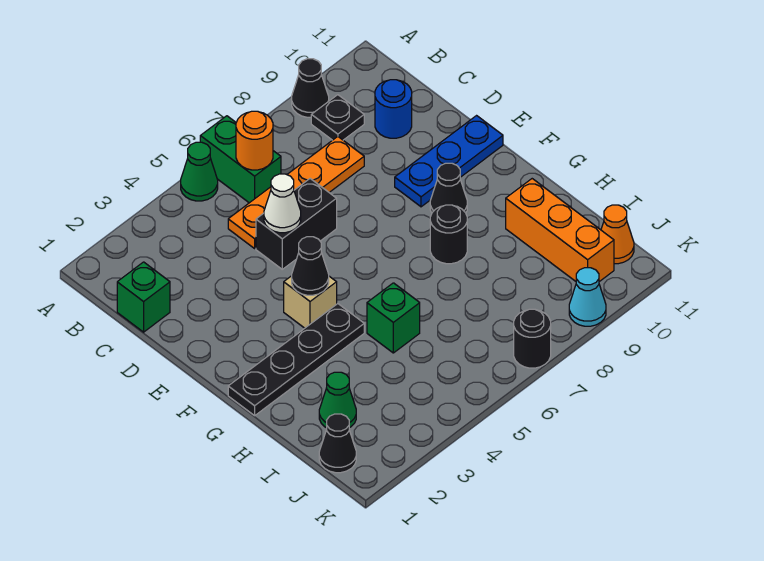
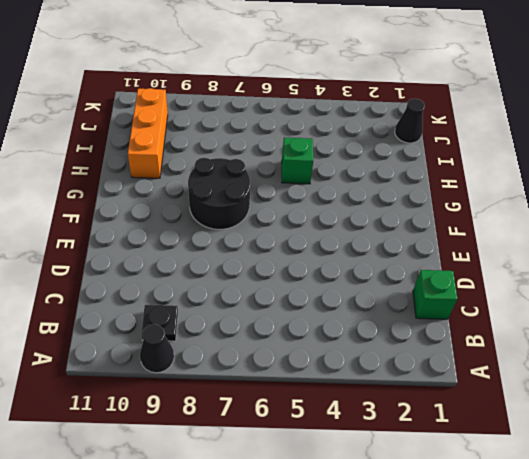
black 2x2 round brick [188,158,250,229] -> black 1x1 round brick [430,205,467,264]
none -> green 1x1 cone [181,142,218,201]
none -> green 1x2 brick [200,116,281,203]
none -> orange 1x4 plate [228,137,364,248]

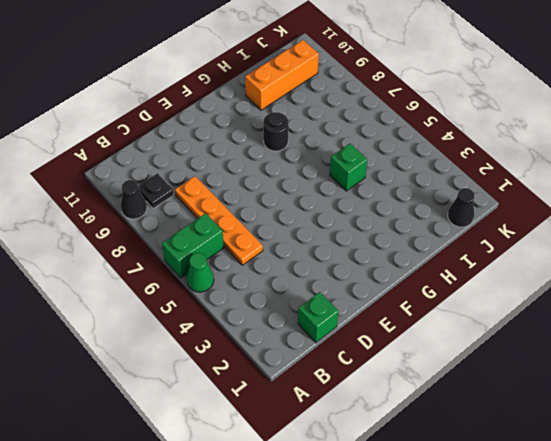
none -> blue 1x1 round brick [375,80,412,138]
none -> black 1x2 brick [256,179,337,269]
none -> blue 1x3 plate [395,116,503,207]

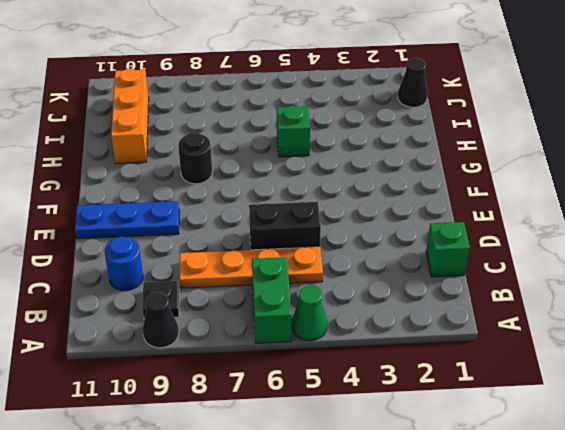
none -> tan 1x1 brick [284,276,337,328]
none -> black 1x1 cone [430,163,467,213]
none -> black 1x4 plate [228,304,364,416]

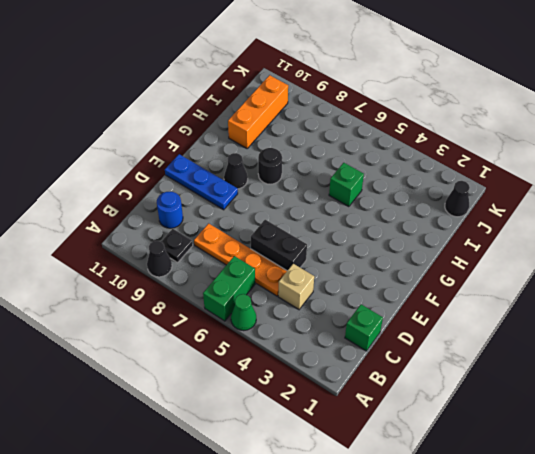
tan 1x1 brick [278,264,314,309] -> tan 1x1 brick moved to [284,276,337,328]
none -> black 1x4 plate [228,304,364,416]
none -> green 1x1 cone [319,372,356,428]
none -> orange 1x1 cone [601,205,634,264]

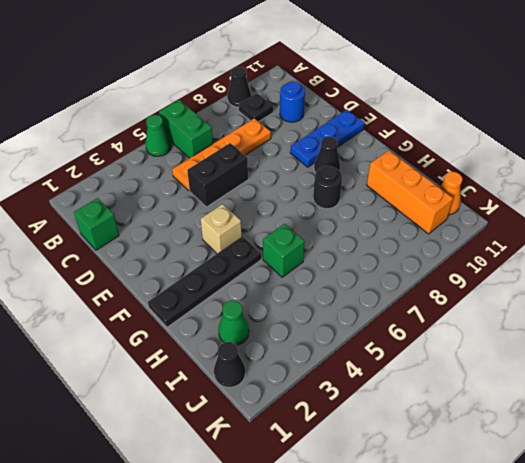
none -> black 1x1 round brick [514,309,551,368]
none -> cyan 1x1 cone [569,268,606,326]
none -> orange 1x1 round brick [236,111,273,170]

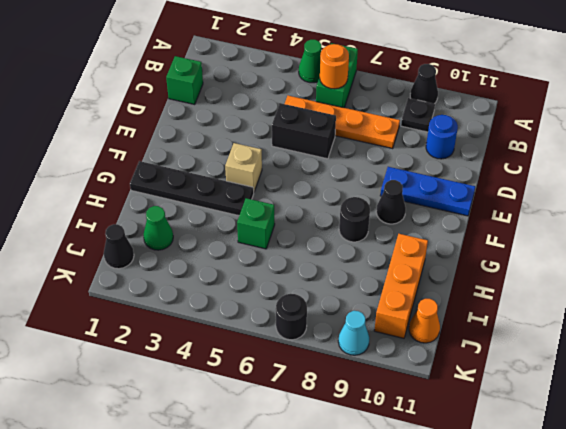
none -> white 1x1 cone [264,174,301,233]
none -> black 1x1 cone [292,237,329,295]

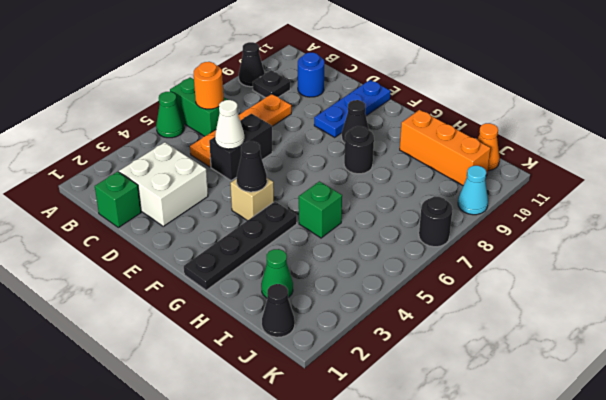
white 2x2 brick [119,142,208,226] -> none

